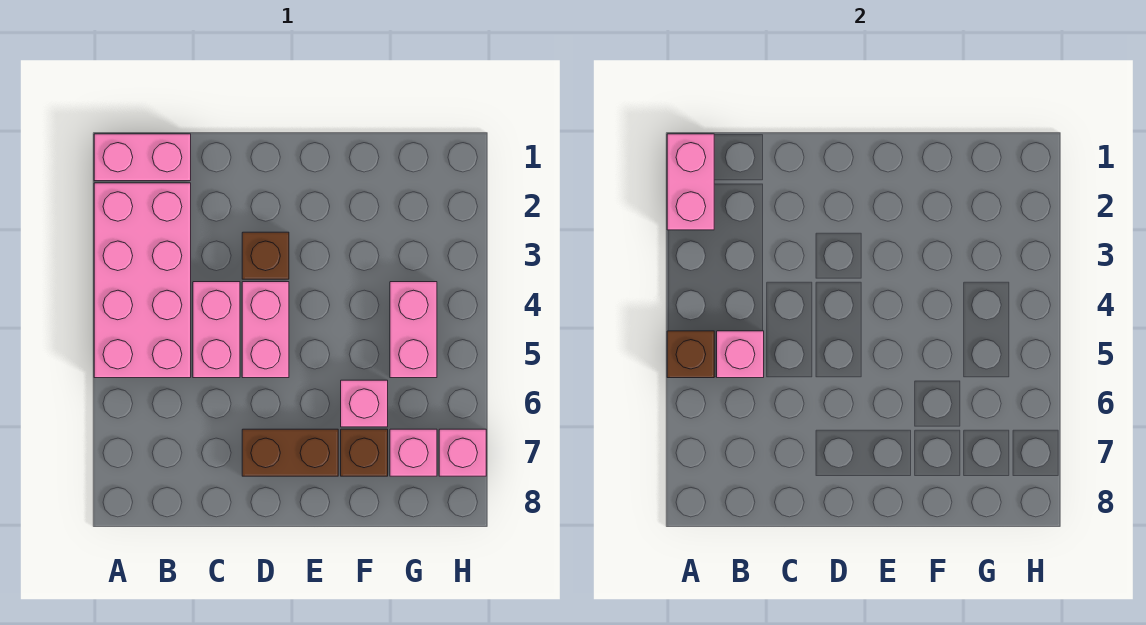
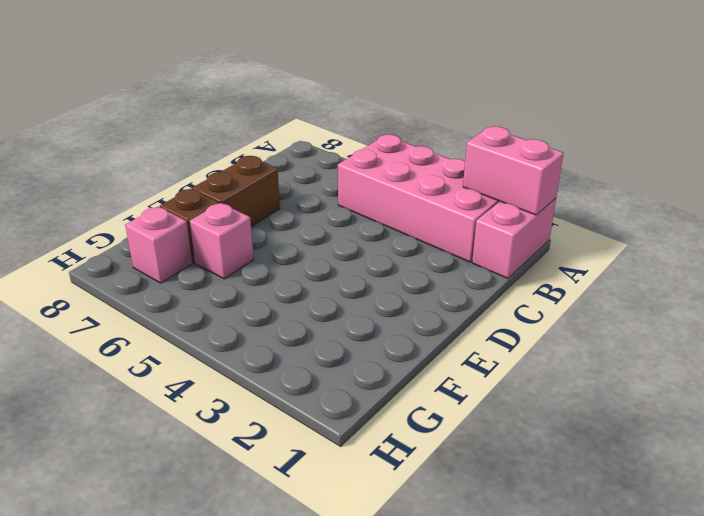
none -> pink 1x2 brick [193,282,240,378]
none -> brown 1x1 brick [242,232,289,279]
none -> pink 1x2 brick [242,282,289,378]

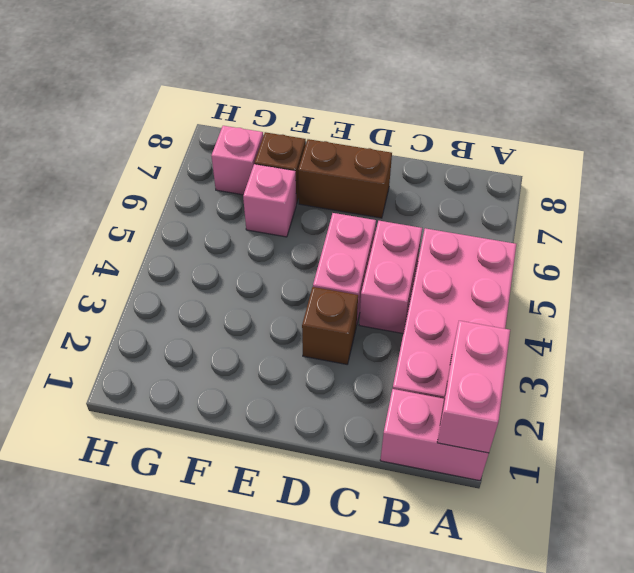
none -> pink 1x2 brick [390,282,437,378]
none -> pink 1x1 brick [439,429,486,476]
none -> brown 1x1 brick [667,331,714,378]

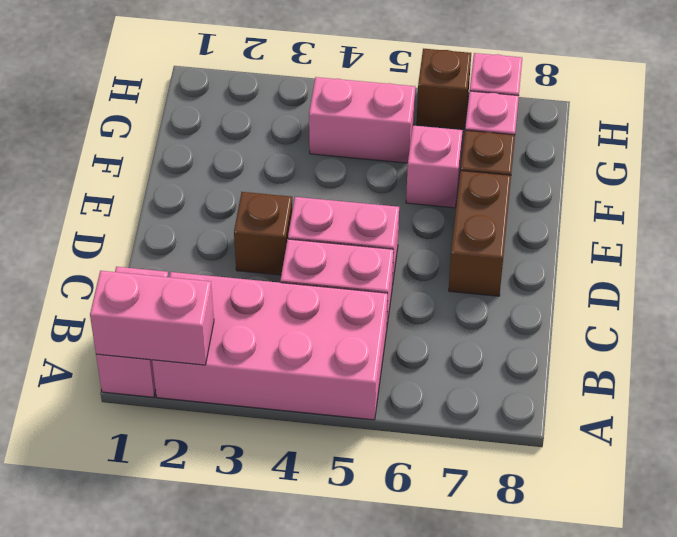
brown 1x1 brick [417,49,471,129] -> brown 1x1 brick moved to [667,331,714,378]
none -> pink 1x1 brick [717,331,764,378]

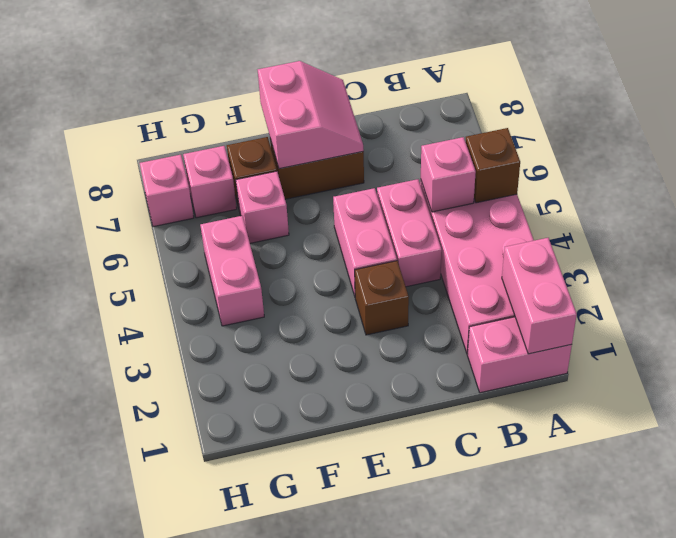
pink 2x2 slope [258,61,364,169] -> none

